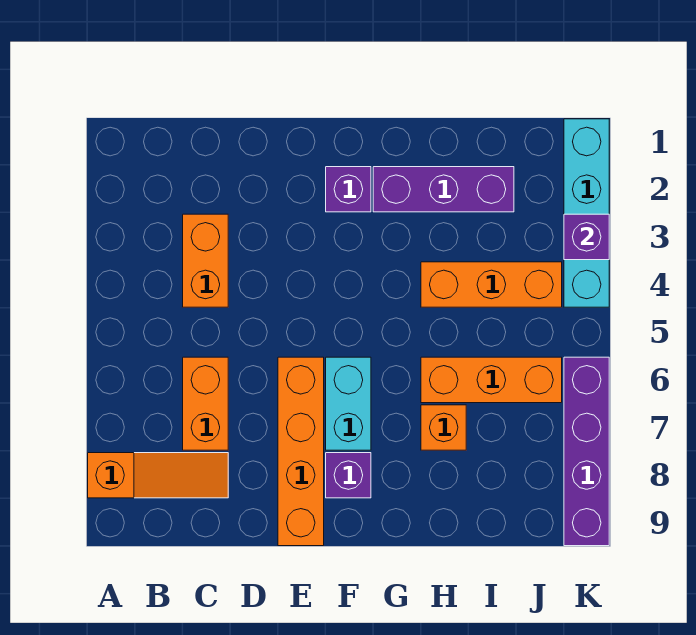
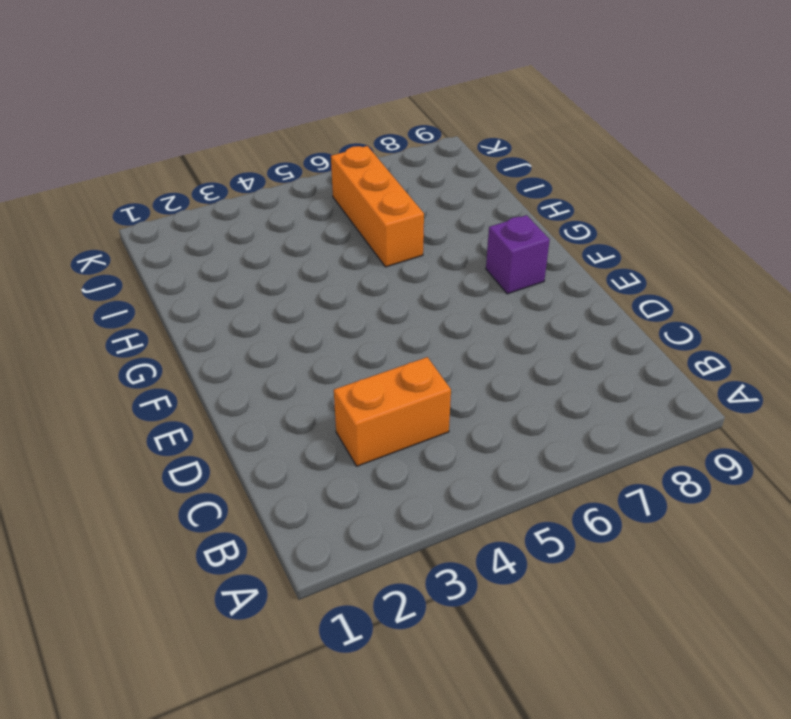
none -> orange 1x3 slope [88,453,228,498]
none -> orange 1x2 brick [183,357,228,450]
none -> orange 1x4 brick [278,357,324,546]

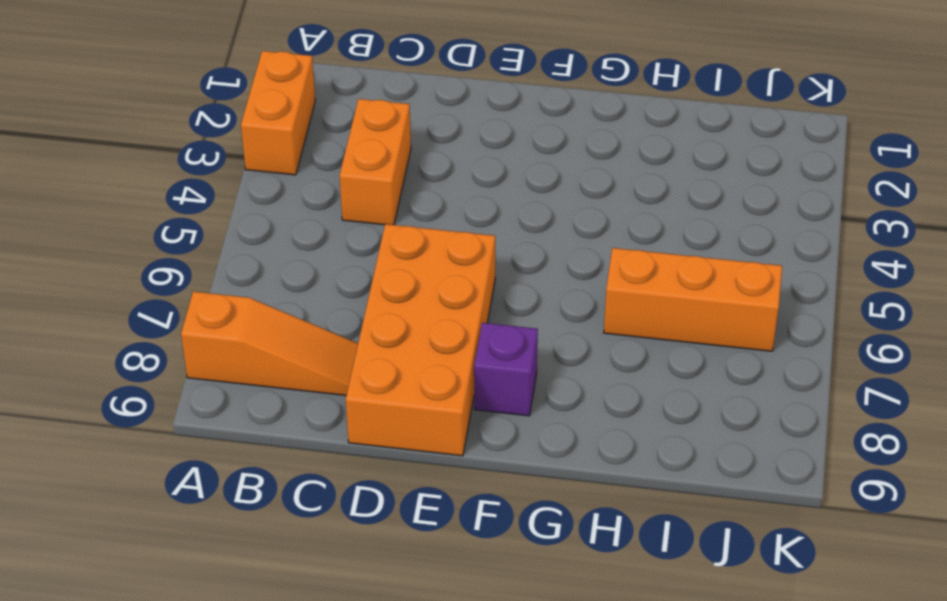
orange 1x2 brick [241,51,315,175] -> orange 1x2 brick moved to [183,357,228,450]
orange 2x4 brick [346,224,495,456] -> orange 1x4 brick [278,357,324,546]
none -> purple 1x1 brick [326,167,371,212]
none -> cyan 1x2 brick [326,357,371,450]
none -> purple 1x3 brick [373,167,514,212]

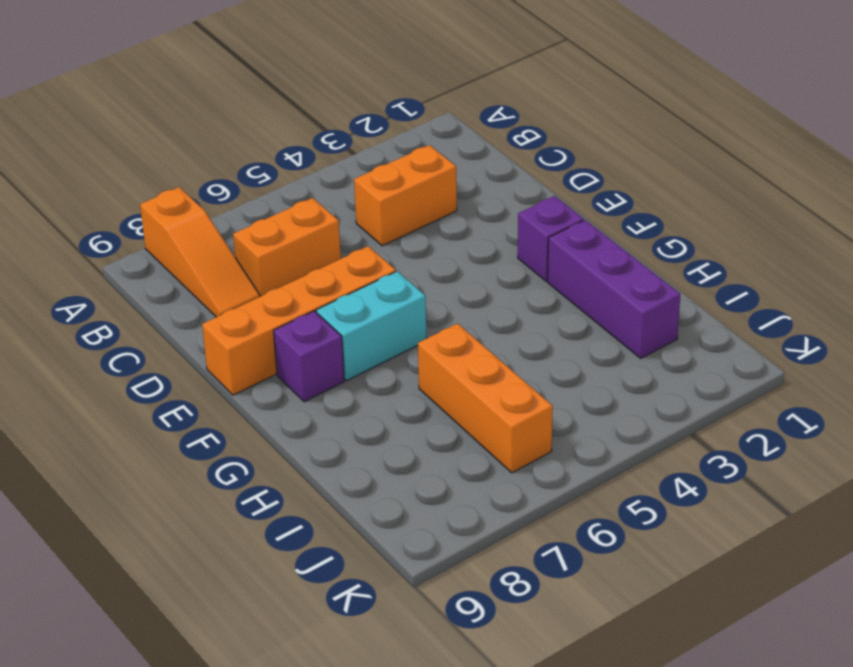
none -> orange 1x3 brick [421,262,562,307]
none -> orange 1x1 brick [421,405,466,450]
none -> cyan 1x4 brick [564,119,609,307]

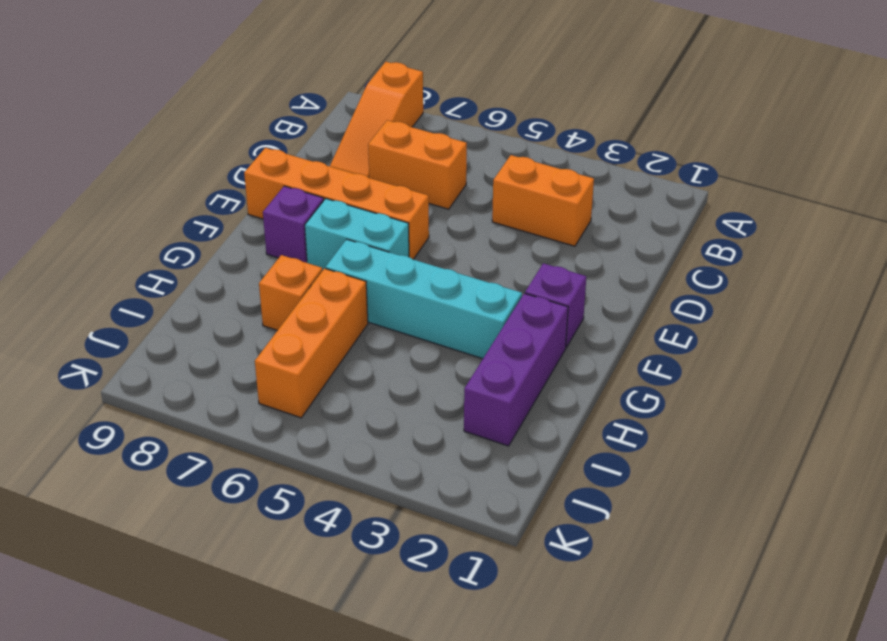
cyan 1x4 brick [326,239,522,359] -> cyan 1x4 brick moved to [564,119,609,307]
none -> orange 1x3 brick [421,262,562,307]
none -> purple 1x4 brick [564,357,609,546]
none -> purple 1x1 brick [564,214,609,260]

